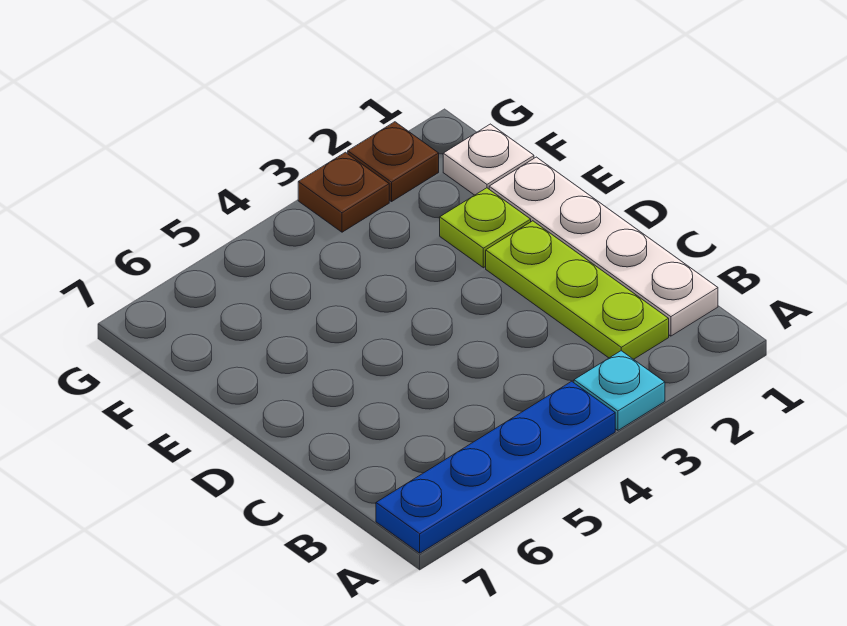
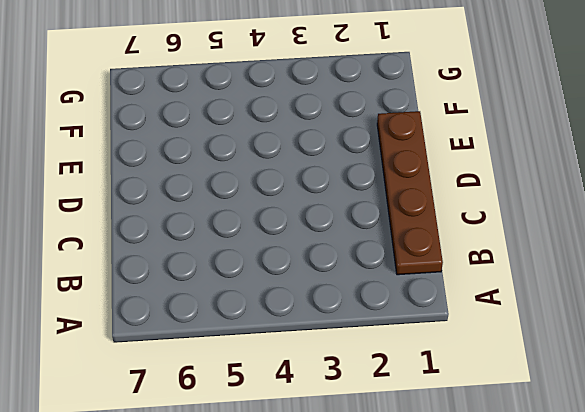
brown 1x4 plate [377,111,443,275] -> white 1x4 plate [489,157,718,336]
none -> cyan 1x1 plate [574,351,665,430]
none -> blue 1x4 plate [376,381,615,553]

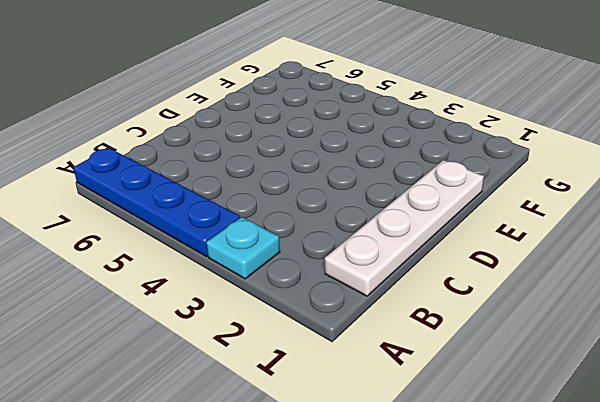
none -> lime 1x3 plate [486,221,669,359]
none -> lime 1x1 plate [440,188,531,268]

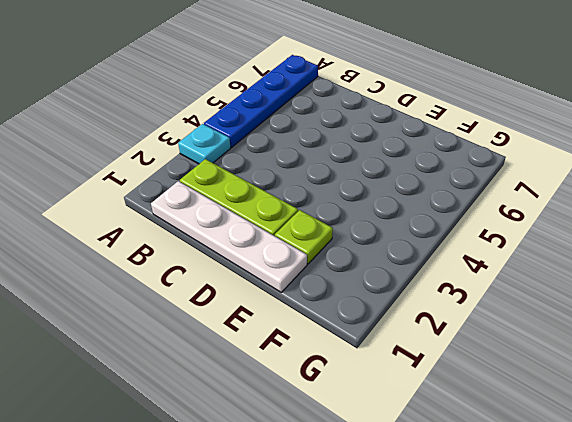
none -> white 1x1 plate [443,124,534,195]
none -> brown 1x1 plate [348,122,439,202]

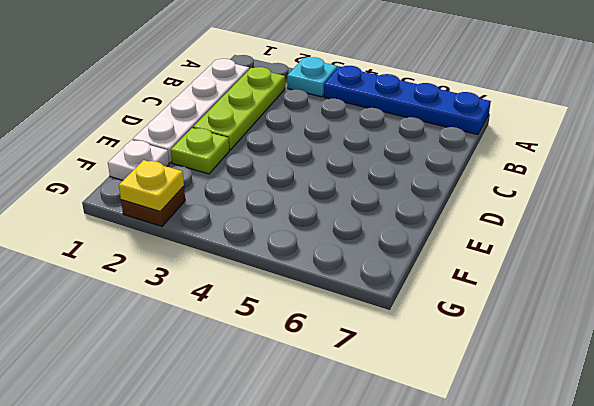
yellow 1x1 plate [119,160,184,212] -> none
none -> brown 1x1 plate [298,152,389,232]

